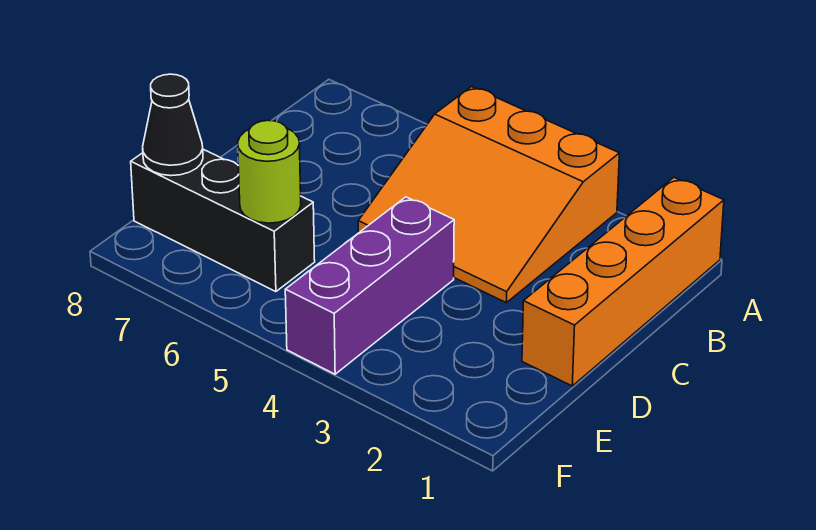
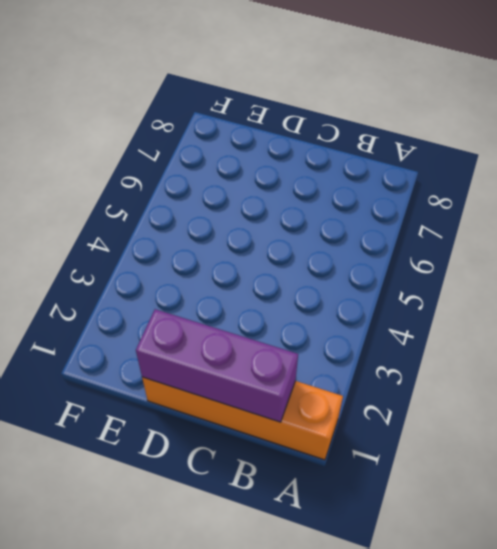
purple 1x3 brick [136,309,298,422] -> purple 1x3 brick moved to [285,197,454,374]
none -> orange 3x3 slope [358,87,619,303]
none -> black 1x3 brick [131,149,315,292]

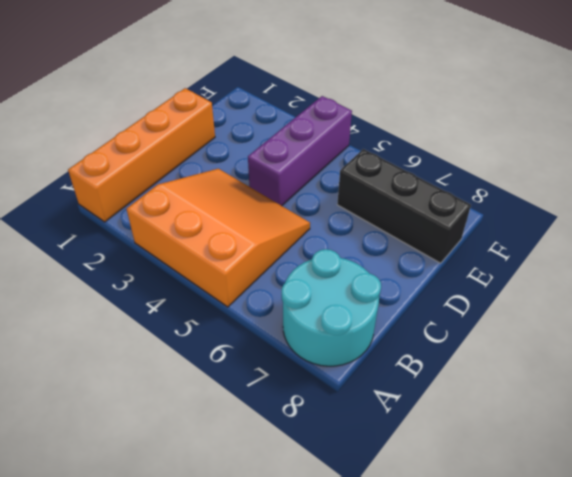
cyan 2x2 round brick [282,249,381,366] -> none
none -> lime 1x1 round brick [238,120,301,223]
none -> black 1x1 cone [143,74,203,176]

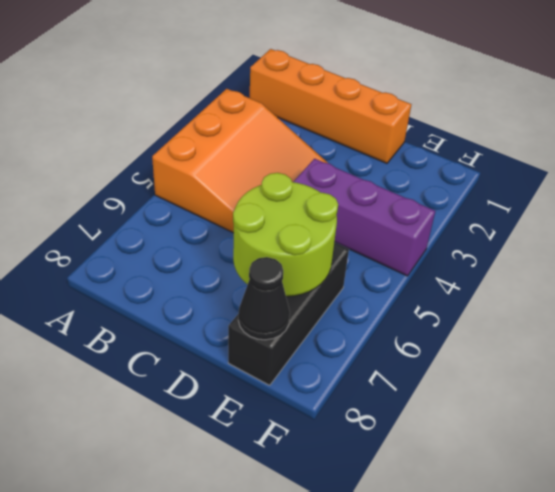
lime 2x2 round brick [233,173,338,297] -> lime 1x1 round brick [238,120,301,223]

